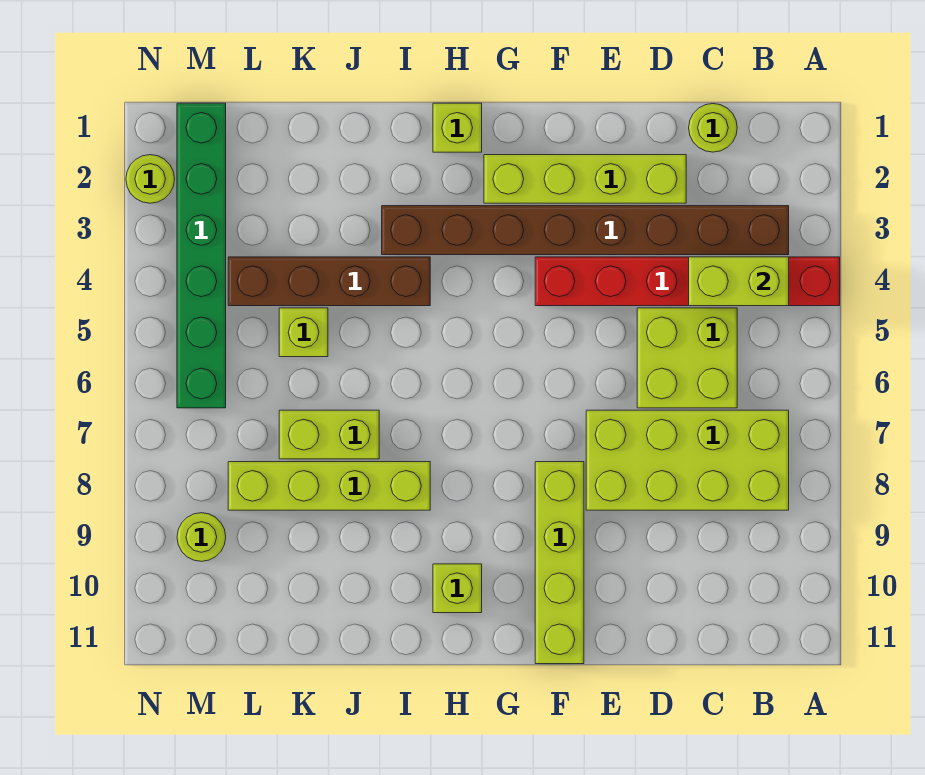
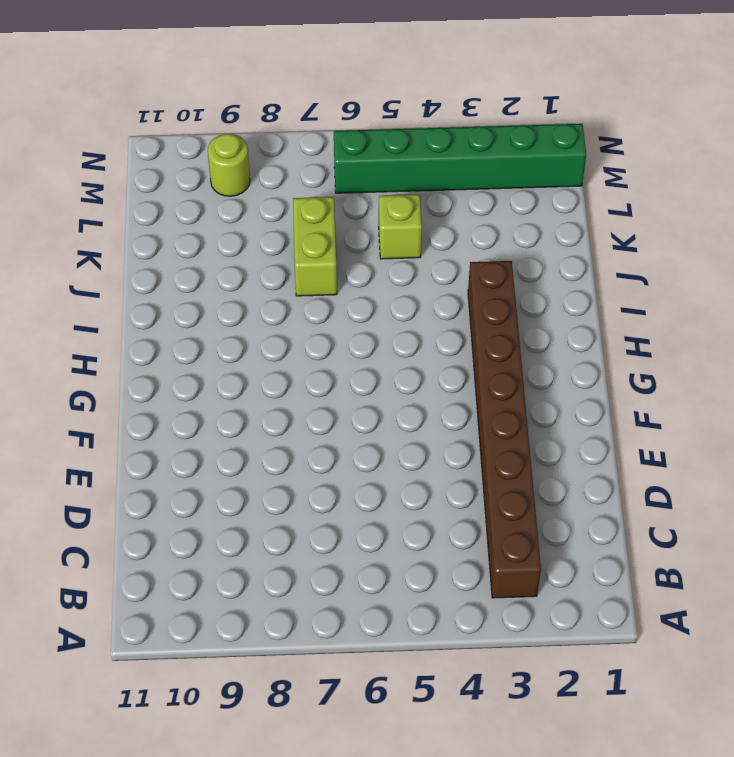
none -> red 1x6 brick [535,257,840,306]
none -> lime 2x4 brick [586,410,789,510]
none -> lime 1x1 round brick [689,104,737,152]

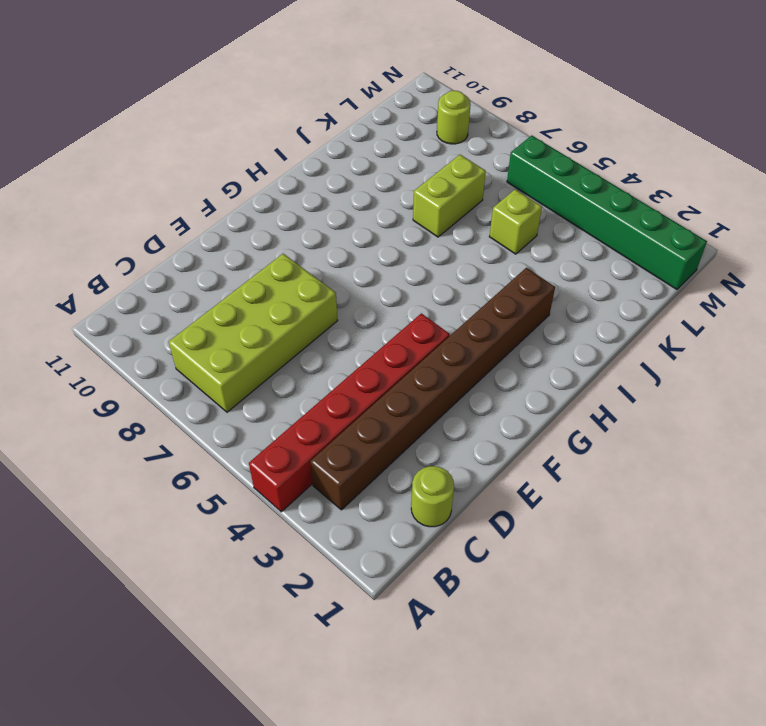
none -> lime 2x2 brick [637,308,737,408]
none -> lime 1x4 brick [484,155,686,203]
none -> lime 1x4 brick [535,462,584,664]

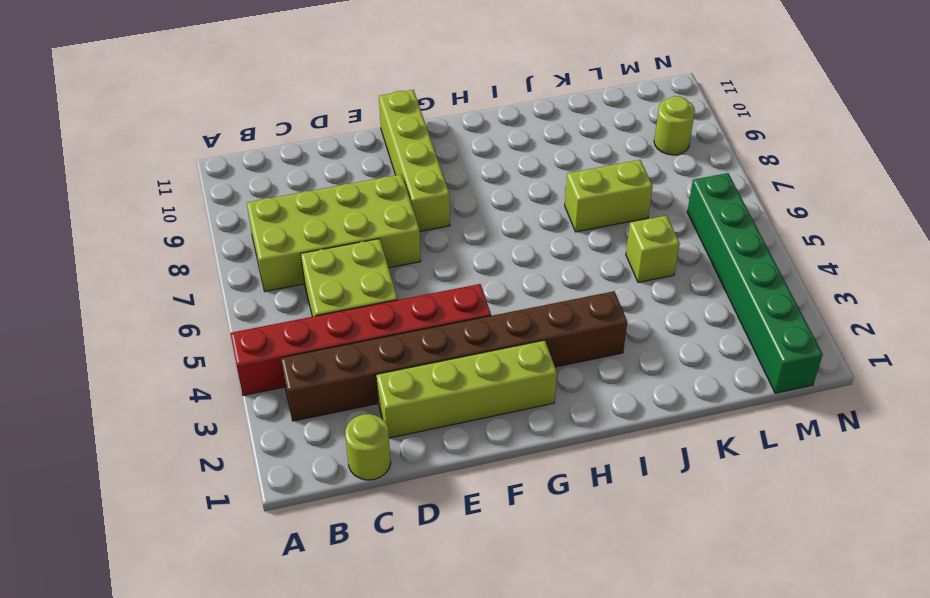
none -> lime 1x1 brick [433,103,482,152]
none -> lime 1x1 brick [433,564,482,613]
none -> brown 1x4 brick [228,257,430,306]

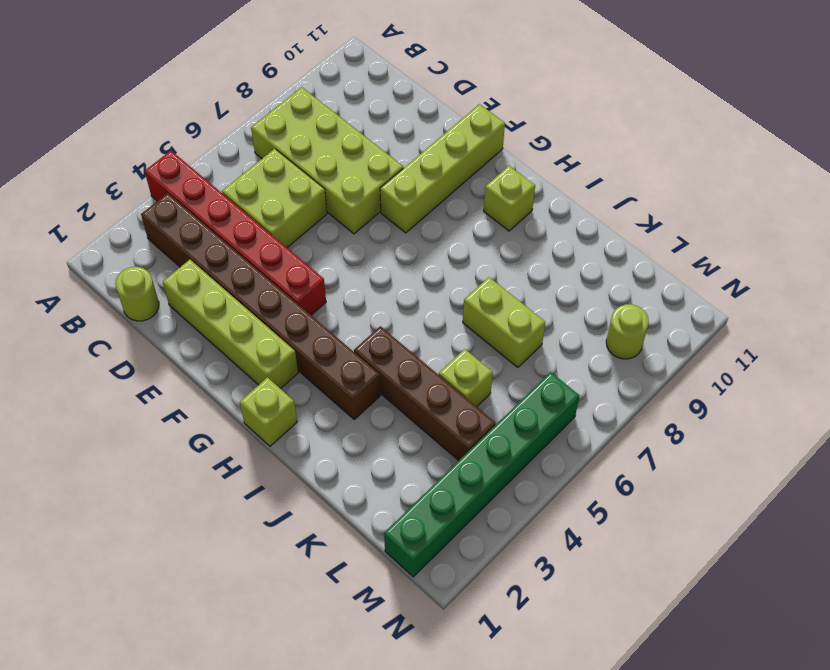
none -> lime 1x4 brick [228,462,430,510]
none -> lime 1x1 round brick [126,155,175,203]
none -> lime 1x2 brick [689,257,789,306]

